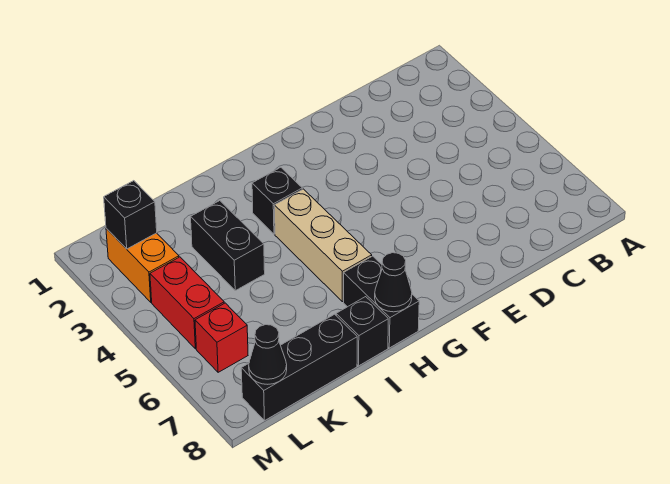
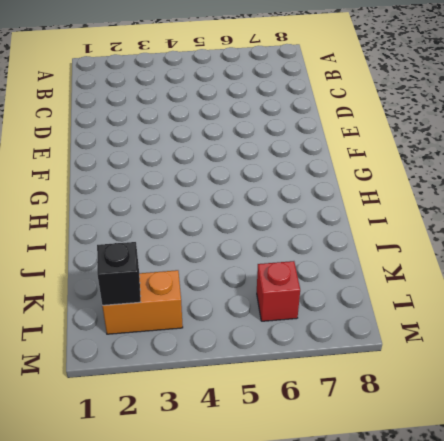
none -> black 1x1 brick [252,167,302,234]
none -> tan 1x3 brick [274,189,372,302]
none -> black 1x2 brick [344,256,419,348]

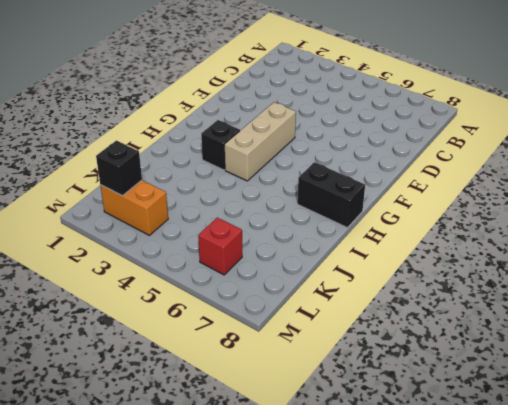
tan 1x3 brick [224,102,296,181] -> tan 1x3 brick turned to [274,189,372,302]
none -> black 1x1 brick [336,297,388,366]
none -> black 1x2 brick [191,201,265,291]
none -> black 1x3 brick [241,314,357,420]

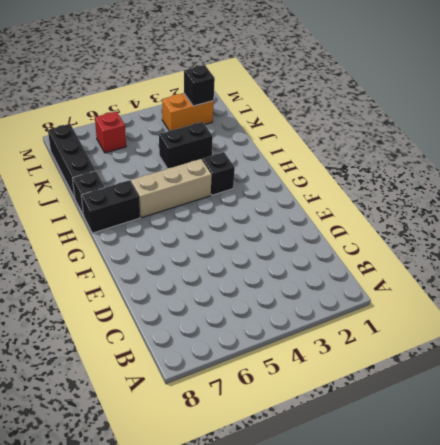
none -> red 1x2 brick [150,257,224,349]
none -> black 1x1 cone [375,253,412,312]
none -> black 1x1 cone [249,325,287,384]

